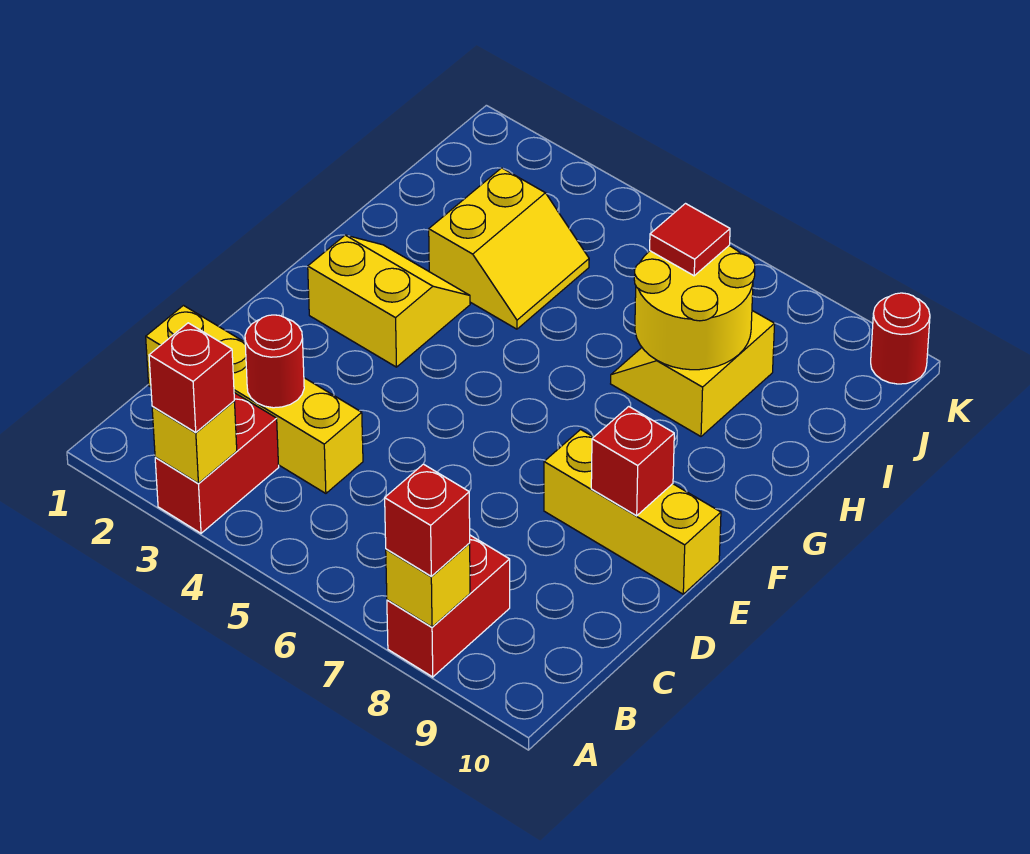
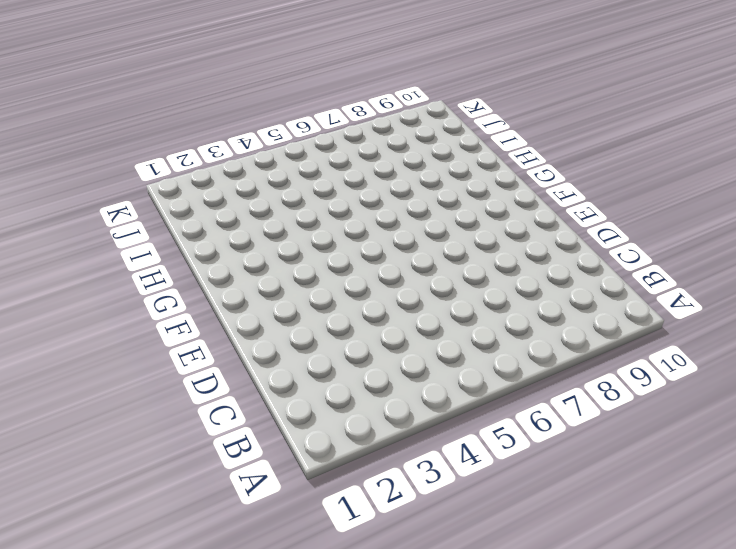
none -> red 1x2 brick [155,393,279,533]
none -> red 1x2 brick [387,535,510,677]
none -> yellow 1x4 brick [146,306,363,493]

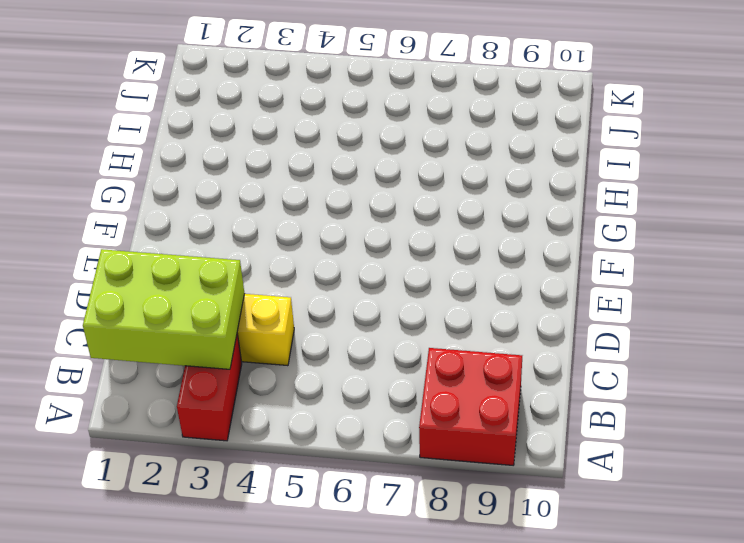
red 2x2 brick [419,348,522,465] -> red 1x2 brick [387,535,510,677]
lime 2x3 brick [83,249,245,369] -> red 1x1 round brick [245,315,304,408]
none -> yellow 1x3 brick [544,430,721,594]
none -> yellow 2x2 slope [308,235,470,367]
none -> yellow 2x2 slope [429,168,589,329]

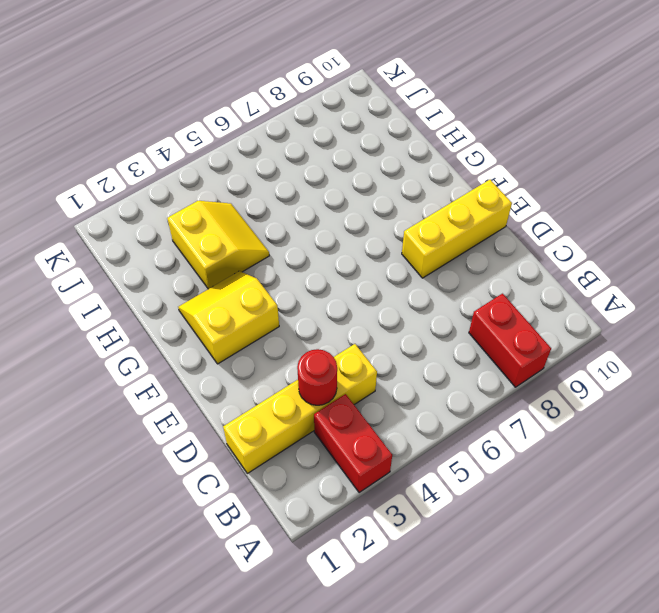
none -> yellow 2x2 slope [611,311,775,436]
none -> red 1x1 round brick [871,293,930,384]
none -> yellow 1x1 brick [152,401,237,483]

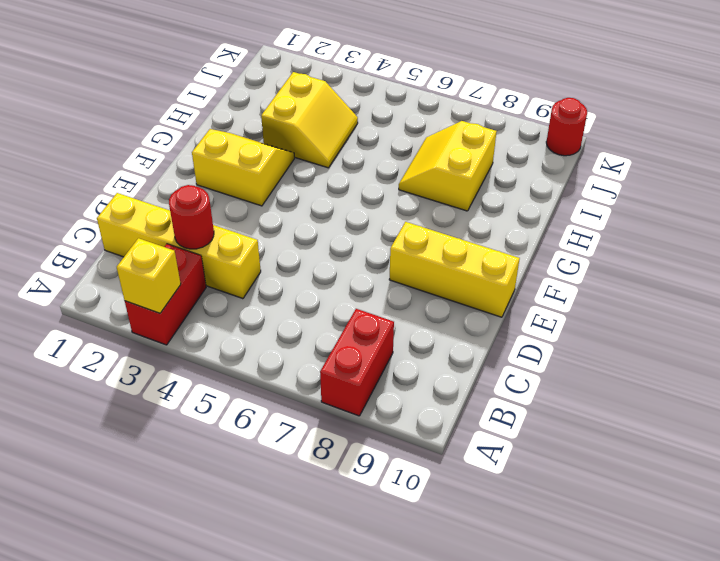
none -> yellow 1x1 brick [386,544,470,627]
none -> red 1x1 brick [591,407,674,516]
none -> yellow 2x2 round brick [634,246,755,370]

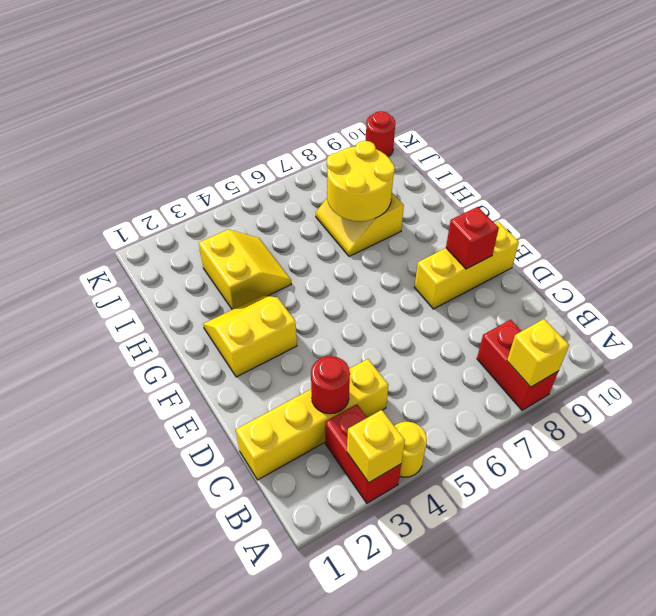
yellow 1x1 round brick [395,422,427,477] -> none
none -> red 1x1 brick [149,323,234,432]
none -> red 1x1 brick [385,464,470,576]
none -> red 1x1 tile [650,204,730,276]

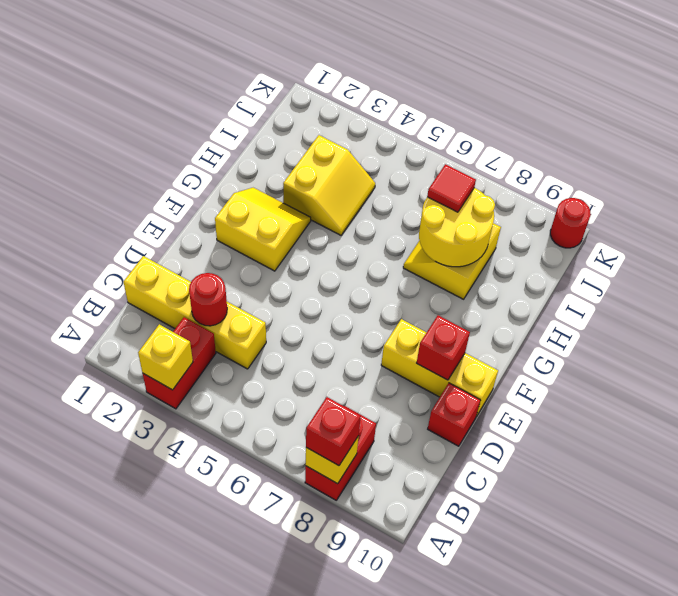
red 1x1 brick [428,383,480,446] -> red 1x1 brick moved to [149,323,234,432]

